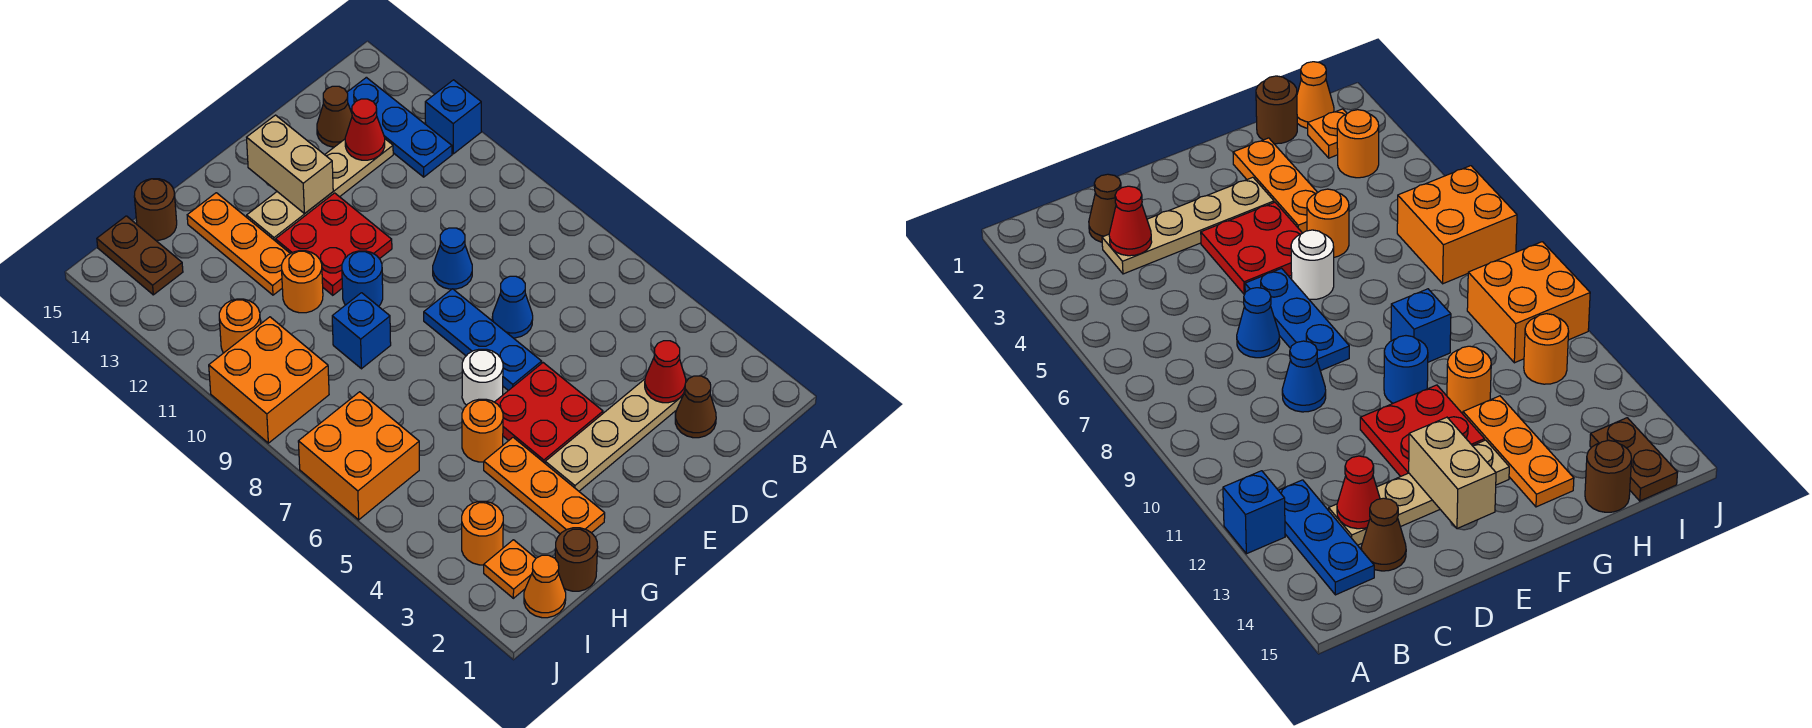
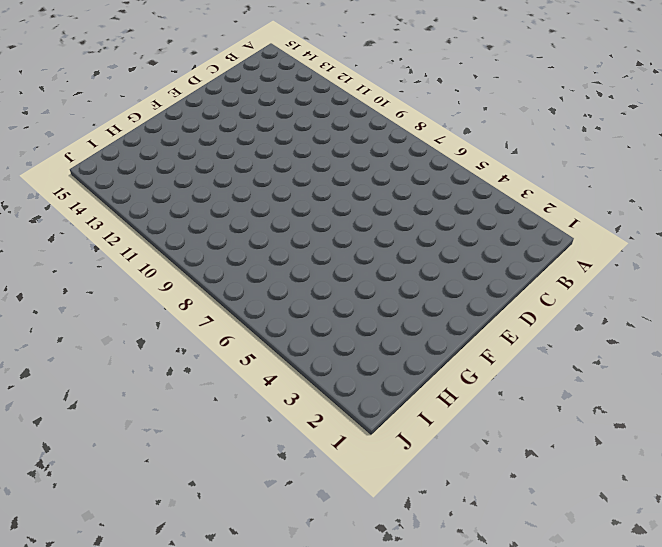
none -> blue 1x1 brick [425,80,481,154]
none -> blue 1x3 plate [347,77,452,177]
none -> brown 1x1 cone [675,376,716,438]
none -> tan 1x4 plate [545,379,687,491]

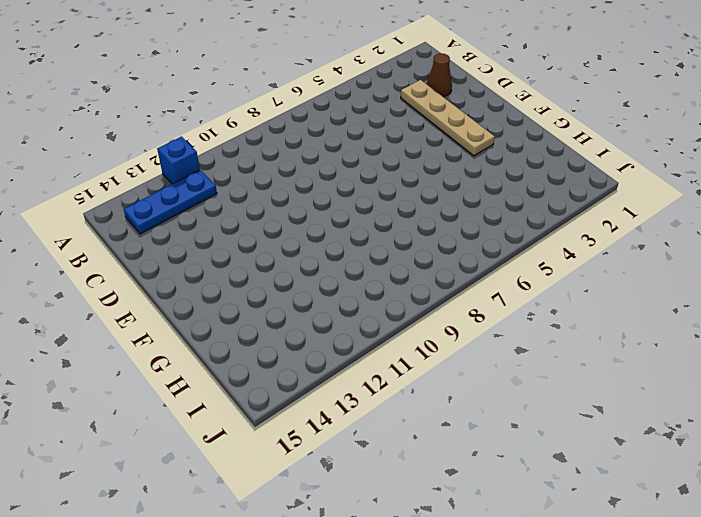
none -> tan 1x4 plate [247,139,393,241]
none -> brown 1x1 cone [317,86,352,147]
none -> blue 1x1 cone [492,276,533,338]
none -> blue 1x1 cone [433,228,472,289]

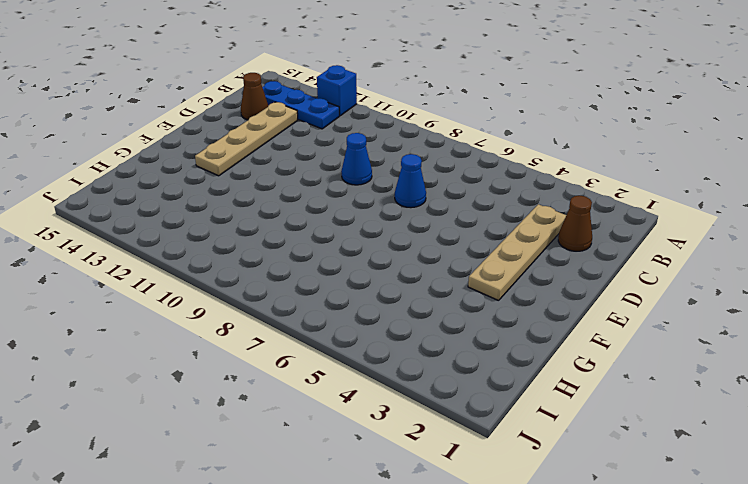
none -> red 2x2 plate [495,363,603,463]
none -> blue 1x3 plate [424,289,542,391]
none -> red 2x2 plate [275,193,392,295]
none -> white 1x1 round brick [462,349,503,405]

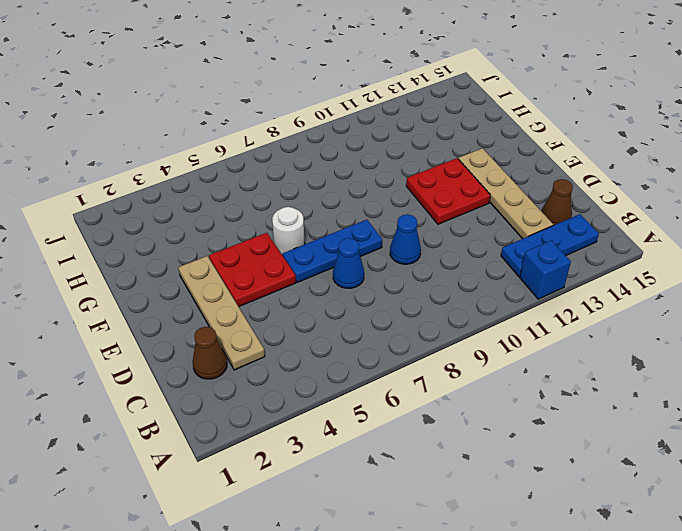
none -> blue 1x1 round brick [342,251,383,306]
none -> orange 1x3 plate [484,437,605,534]
none -> orange 1x1 round brick [462,399,503,462]
none -> blue 1x1 brick [332,293,391,369]

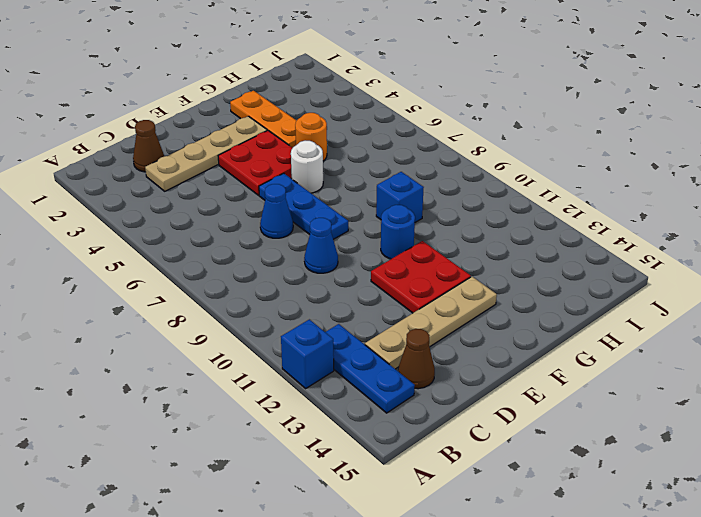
none -> orange 1x1 round brick [282,251,323,313]
none -> orange 1x3 plate [187,193,290,295]
none -> brown 1x1 round brick [555,528,598,591]
none -> brown 1x1 round brick [134,179,177,240]

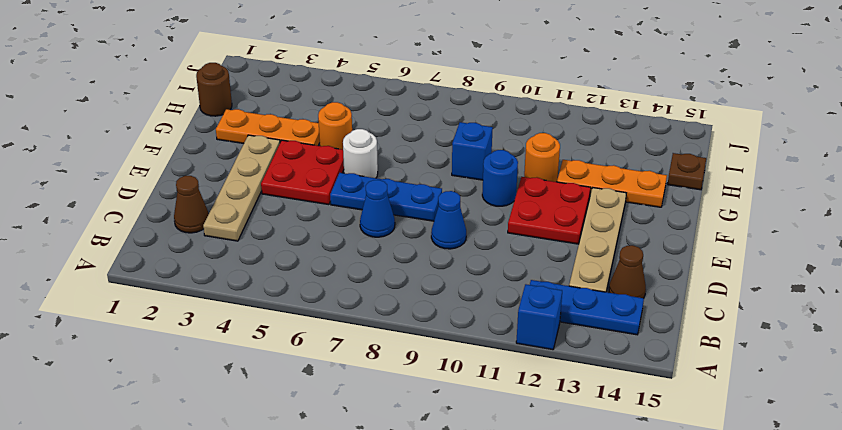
brown 1x1 plate [668,153,706,190] -> brown 1x1 round brick [134,179,177,240]
none -> orange 1x1 cone [524,555,566,618]
none -> orange 1x1 plate [484,540,536,598]
none -> orange 1x1 round brick [462,501,503,565]
none -> orange 2x2 brick [298,392,419,520]

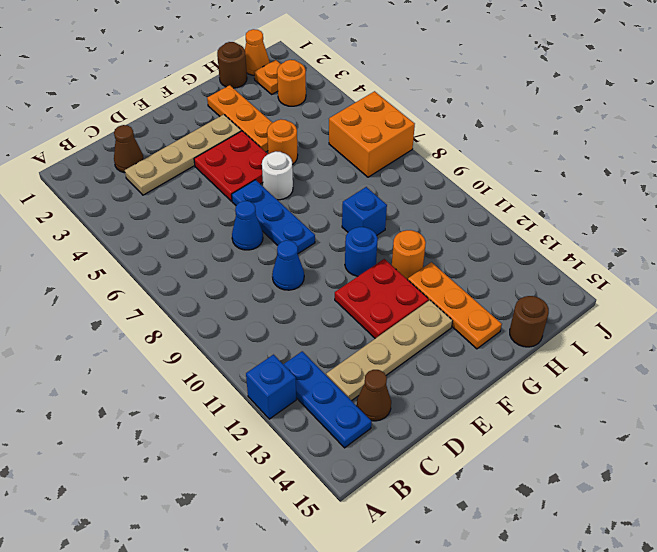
none -> orange 2x2 brick [209,317,329,443]
none -> orange 1x1 round brick [219,299,260,353]
none -> brown 1x2 plate [97,216,183,295]
none -> red 1x1 cone [645,341,686,403]

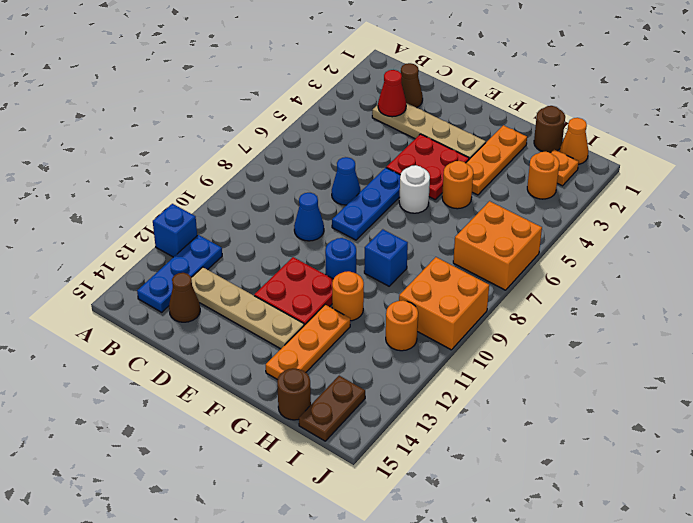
none -> red 1x1 cone [345,99,385,160]
none -> tan 1x2 brick [247,115,333,214]

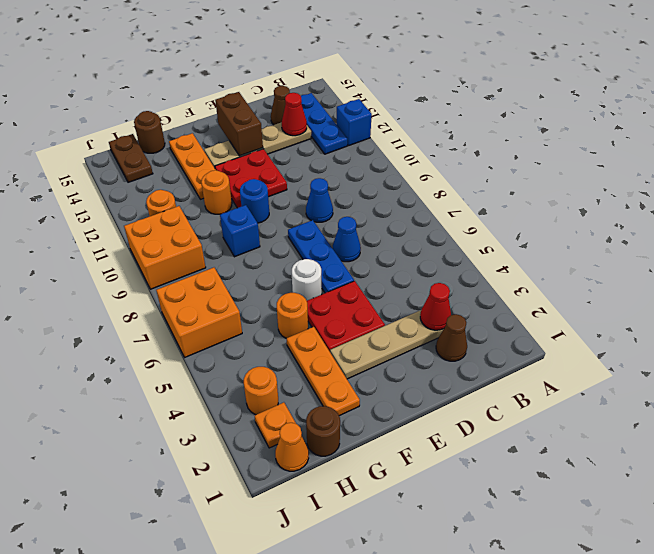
brown 1x2 brick [215,92,263,156] -> tan 1x2 brick [247,115,333,214]

